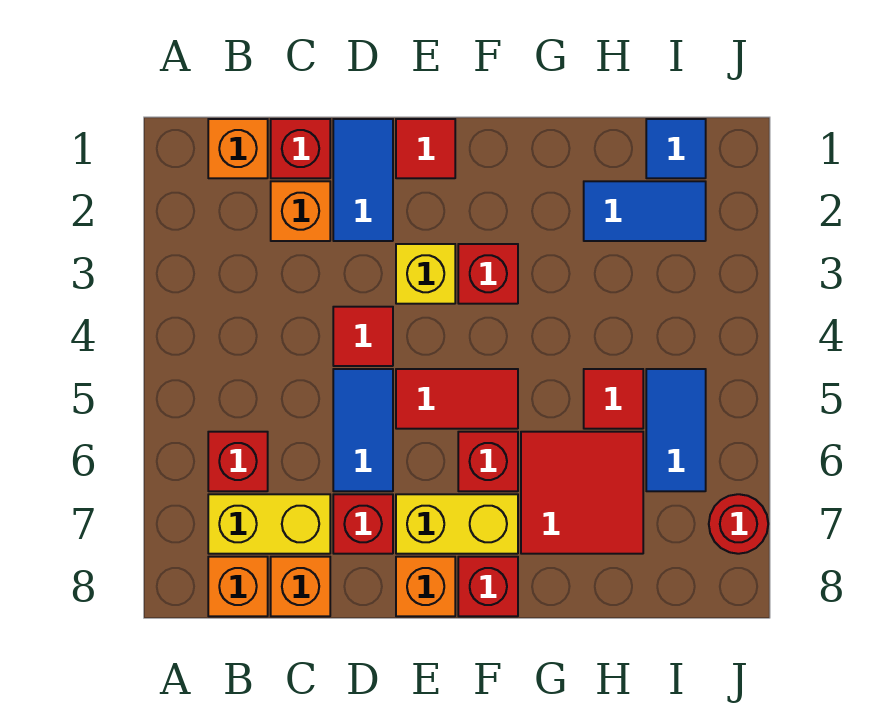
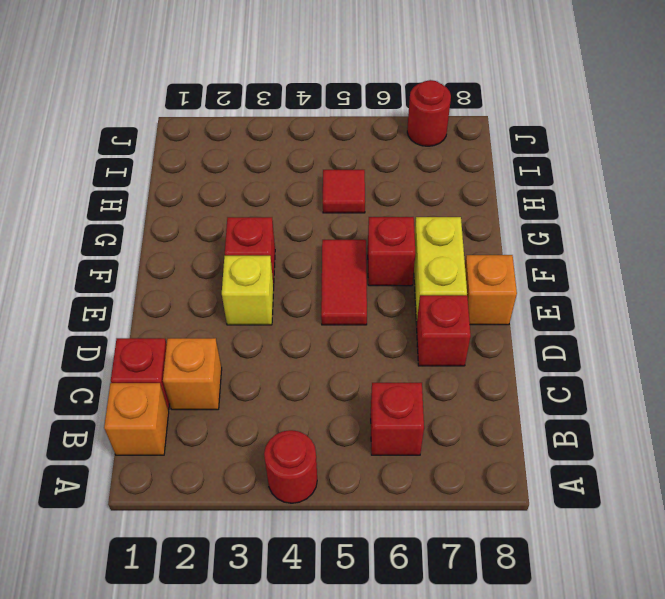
red 1x1 round brick [264,430,317,503] -> none
none -> yellow 1x2 brick [208,494,330,554]
none -> orange 1x1 brick [208,557,268,616]
none -> orange 1x1 brick [271,557,330,616]

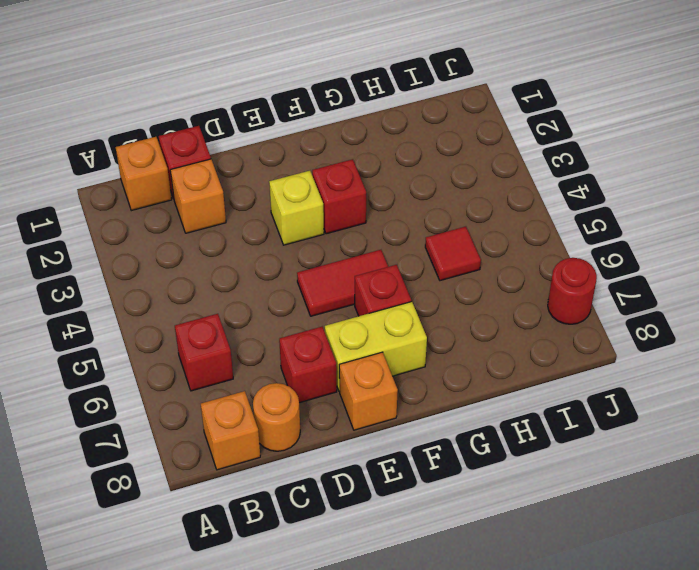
orange 1x1 round brick [253,383,300,451] -> orange 1x1 brick [271,557,330,616]
none -> yellow 1x2 brick [208,494,330,554]
none -> blue 1x2 tile [333,119,393,241]
none -> red 1x1 tile [333,307,393,366]

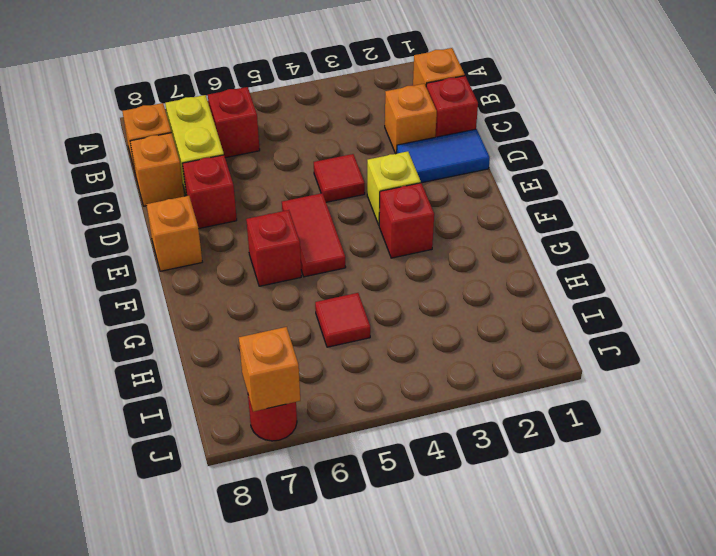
orange 1x1 brick [239,327,300,412] -> none
none -> blue 1x2 tile [333,369,393,491]
none -> red 1x1 tile [396,119,455,178]
none -> yellow 1x2 brick [396,494,518,554]

